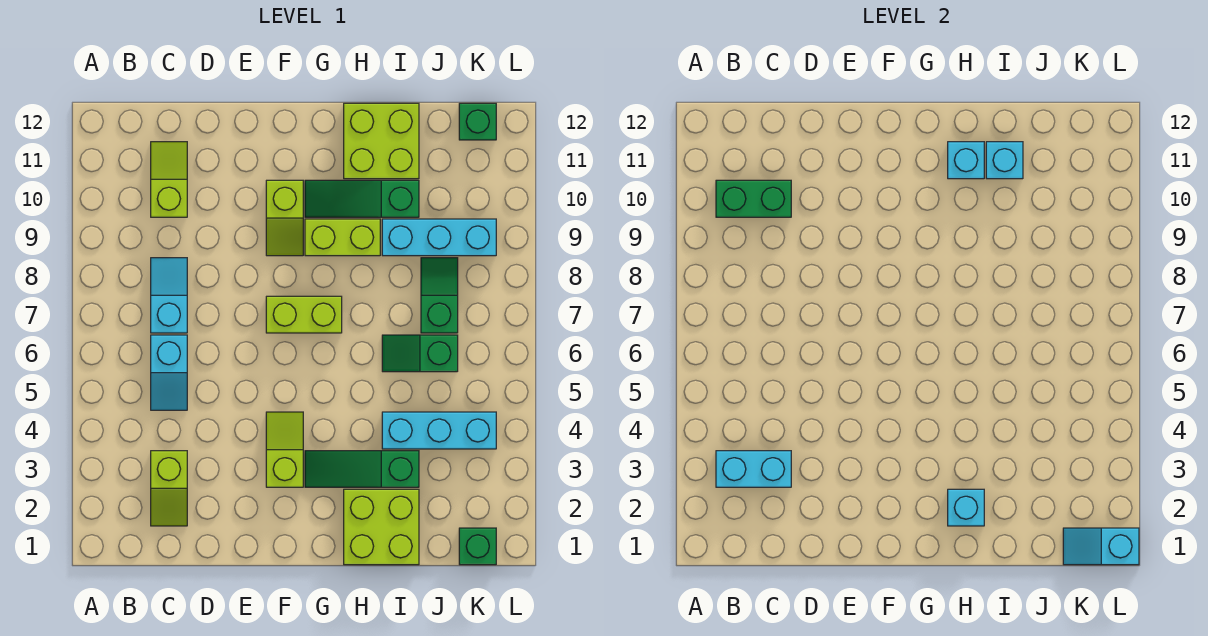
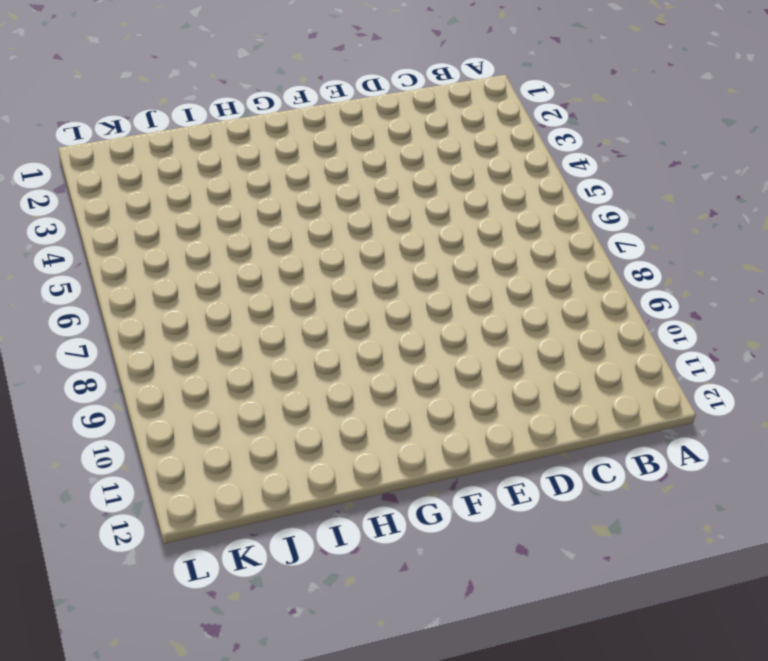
none -> lime 1x2 slope [151,451,187,526]
none -> cyan 1x2 slope [151,335,187,410]
none -> cyan 1x2 slope [151,258,187,333]

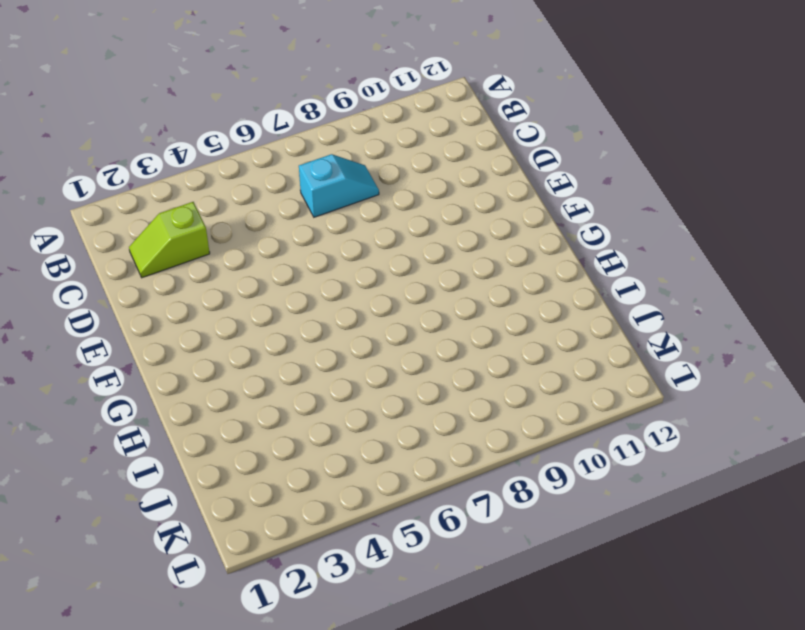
none -> cyan 1x2 slope [151,335,187,410]
none -> lime 1x2 slope [151,142,187,217]
none -> lime 1x2 slope [266,412,303,487]

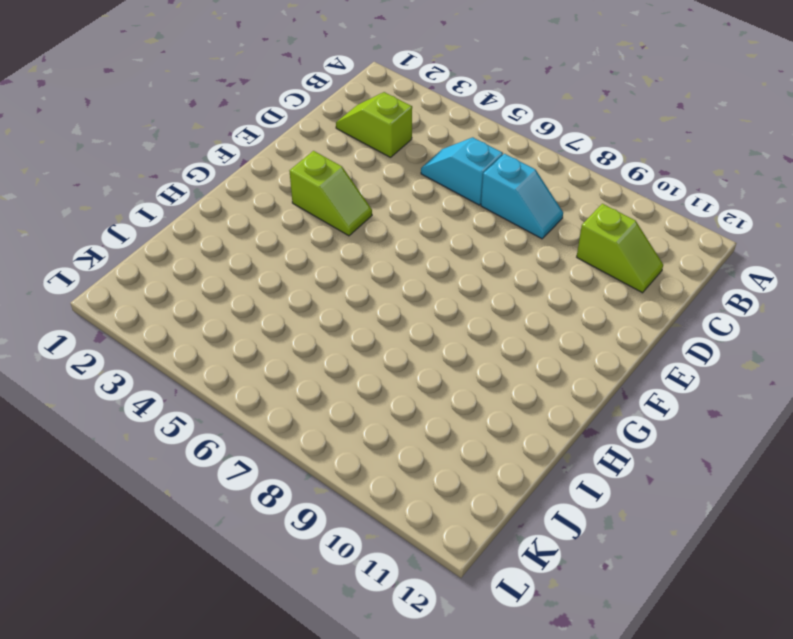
none -> lime 1x2 brick [266,296,342,333]
none -> lime 1x2 slope [266,180,303,256]
none -> green 1x3 slope [305,451,419,487]

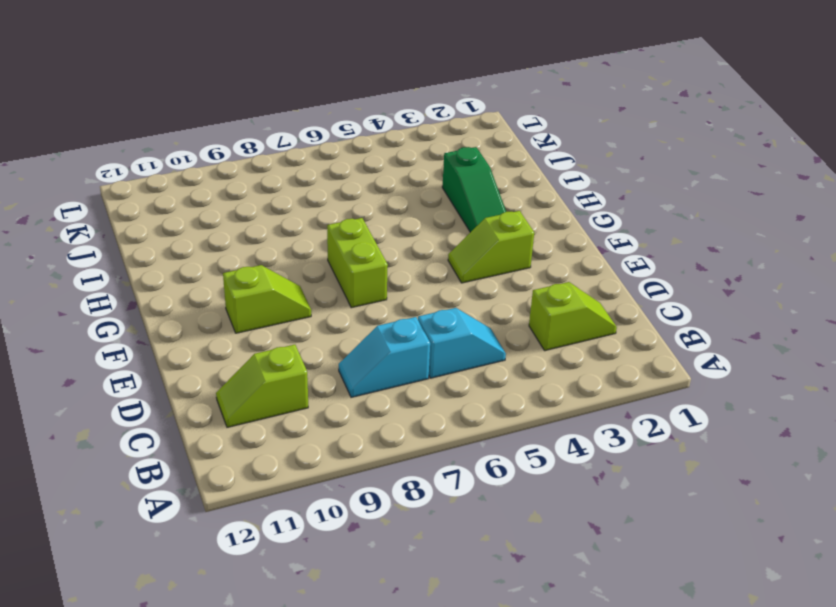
none -> lime 1x2 brick [305,219,380,256]
none -> green 1x3 slope [305,180,419,217]
none -> lime 2x2 brick [344,489,419,565]

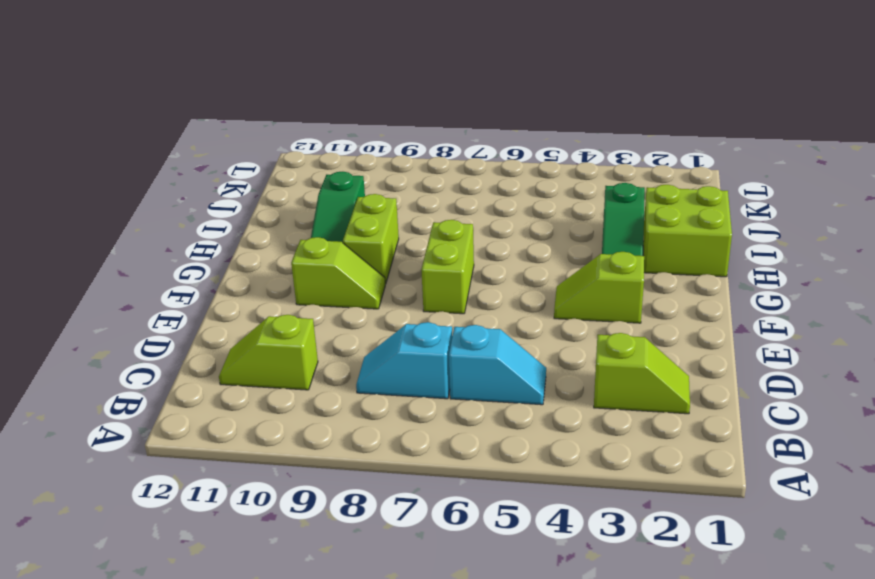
none -> lime 2x2 brick [344,103,419,179]
none -> cyan 1x3 brick [382,412,496,449]
none -> green 1x2 slope [382,335,458,372]

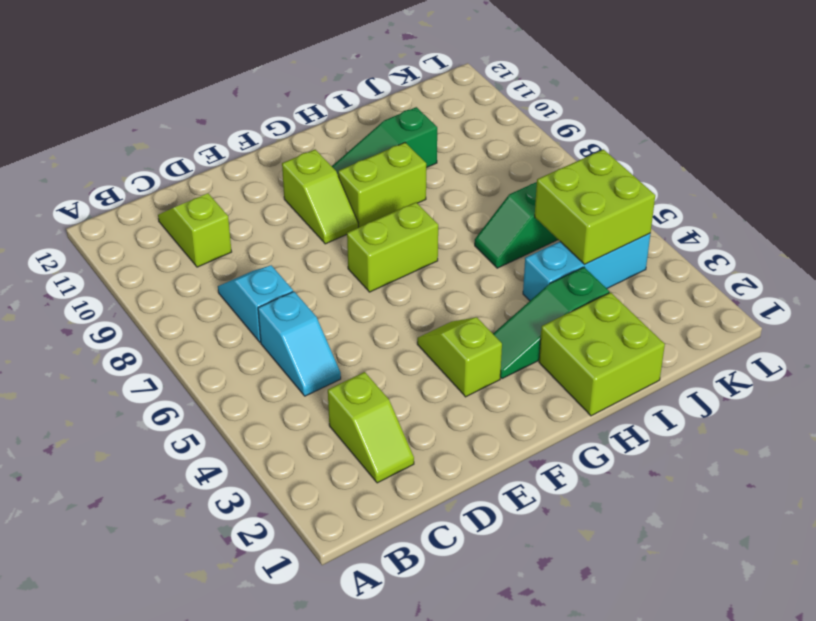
lime 2x2 brick [535,150,655,264] -> lime 2x2 brick moved to [344,103,419,179]
none -> cyan 1x3 brick [382,219,496,256]
none -> green 1x2 slope [421,258,458,333]
none -> green 1x1 brick [459,528,496,565]

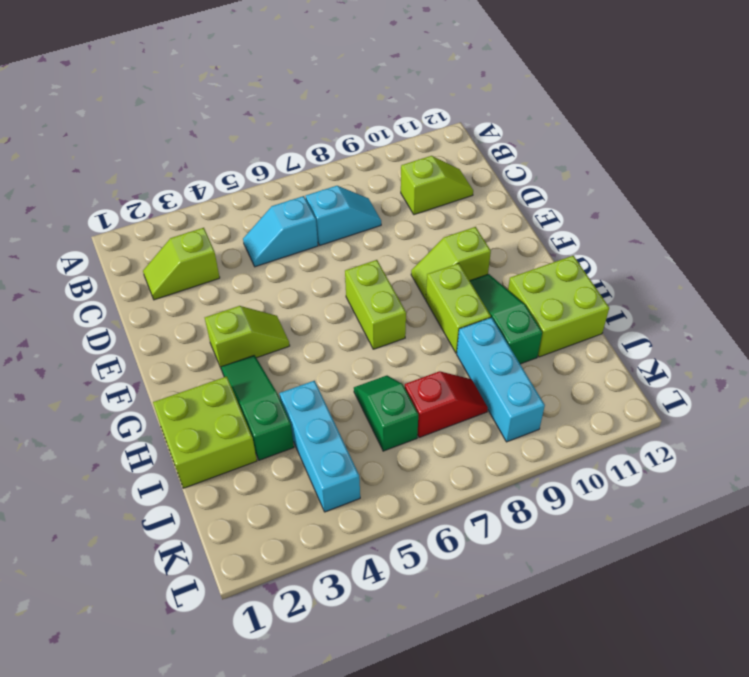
red 1x2 slope [405,371,488,438] -> green 1x2 slope [421,258,458,333]
none -> green 1x1 brick [459,528,496,565]
none -> green 1x1 brick [459,103,496,140]
none -> cyan 1x2 brick [716,451,791,487]

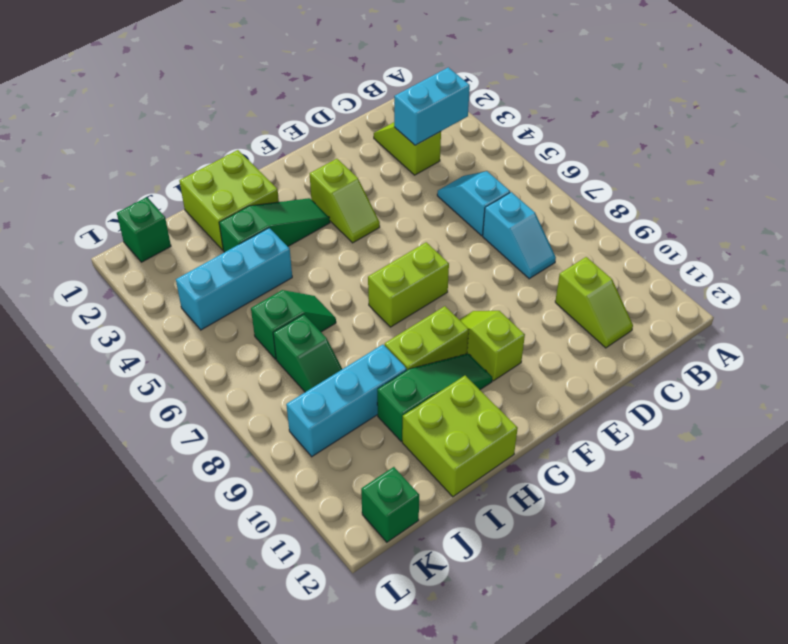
none -> green 1x2 brick [716,180,791,217]
none -> cyan 1x1 brick [948,489,984,526]
none -> cyan 1x1 brick [948,142,984,179]

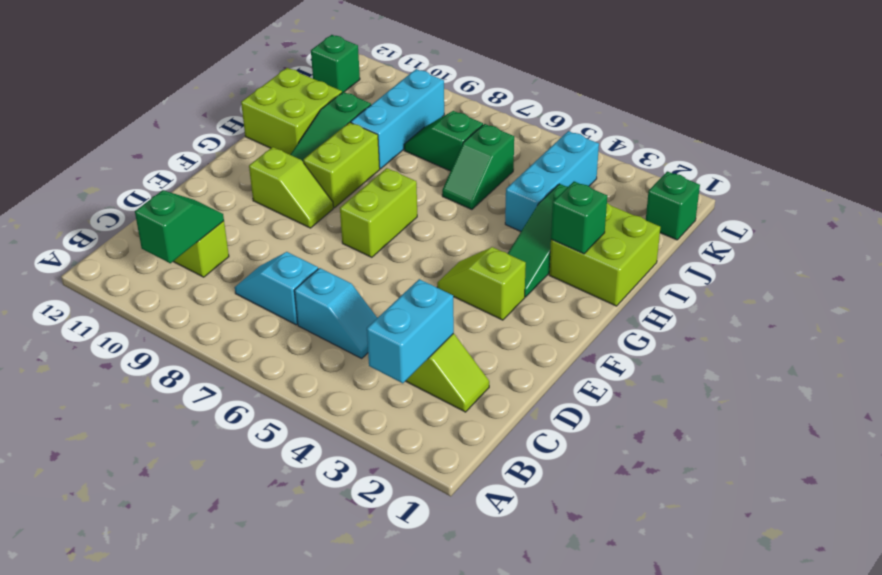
green 1x2 slope [135,190,224,263] -> green 1x2 brick [716,180,791,217]
green 1x1 brick [551,181,607,254] -> cyan 1x1 brick [948,489,984,526]
none -> cyan 1x1 brick [948,142,984,179]
none -> cyan 1x1 brick [986,142,1023,179]
none -> cyan 1x2 slope [1063,528,1139,565]

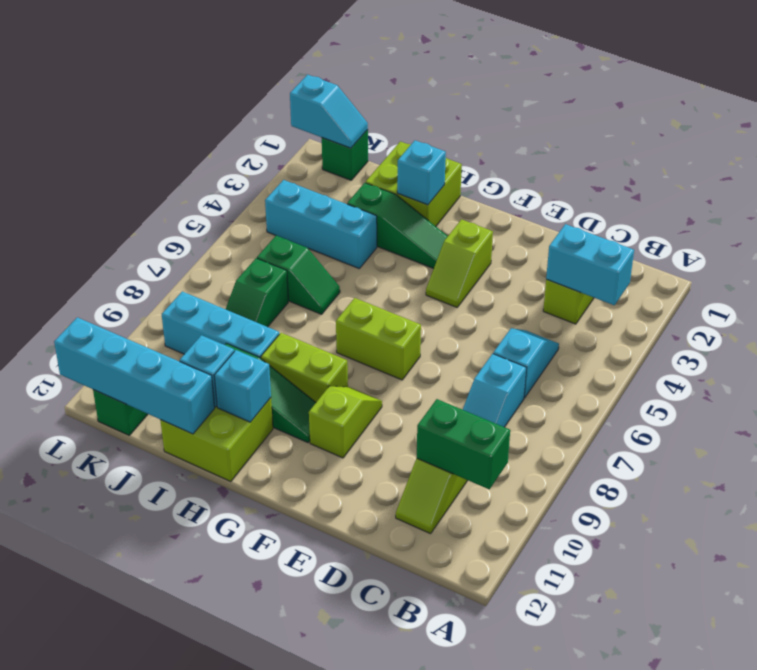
cyan 1x4 brick [54,317,215,434] -> none

